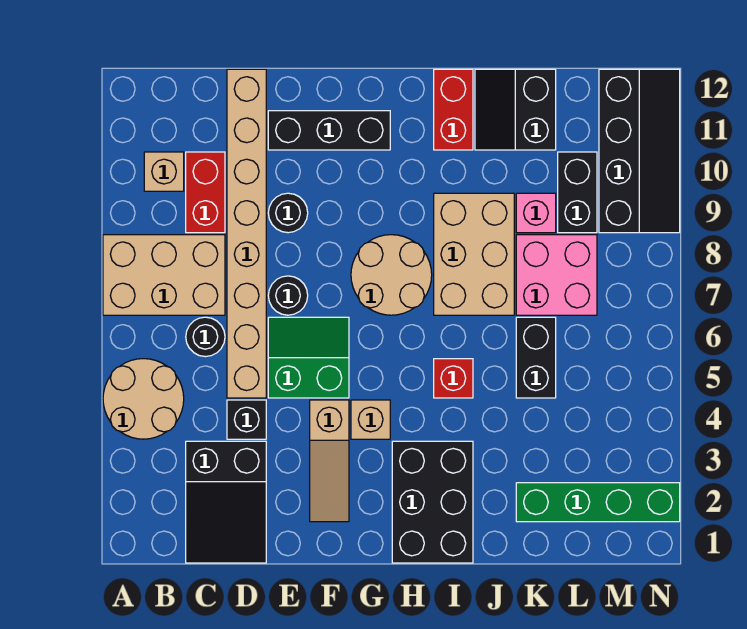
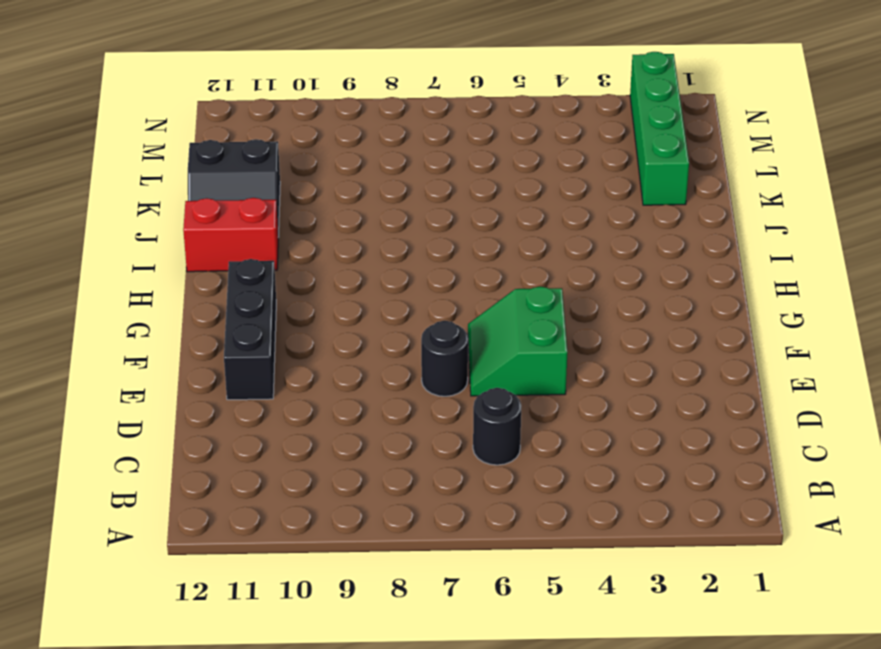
none -> tan 2x2 round brick [103,359,184,439]
none -> tan 2x3 brick [103,235,225,315]
none -> tan 1x1 brick [144,152,184,191]

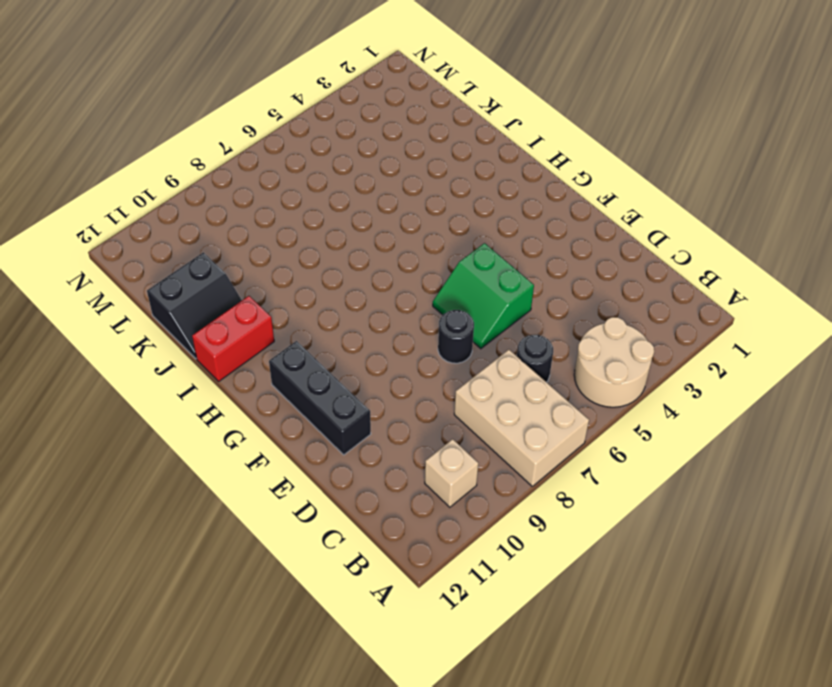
none -> black 2x3 slope [186,441,266,563]
none -> red 1x2 brick [186,152,225,233]
none -> black 1x1 brick [227,400,266,439]

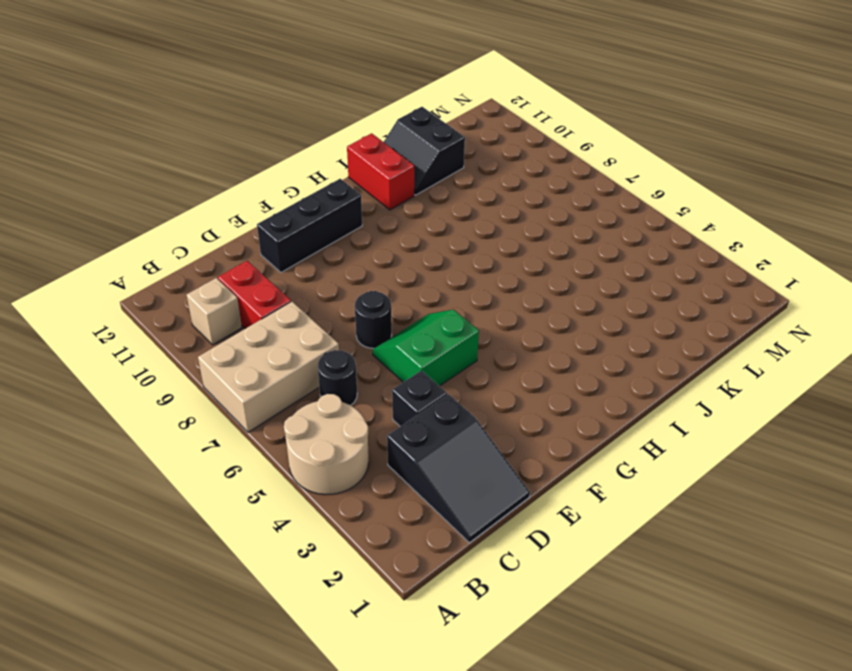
none -> tan 1x8 brick [227,69,266,398]
none -> black 1x1 round brick [268,193,308,233]
none -> tan 1x3 slope [310,400,349,522]

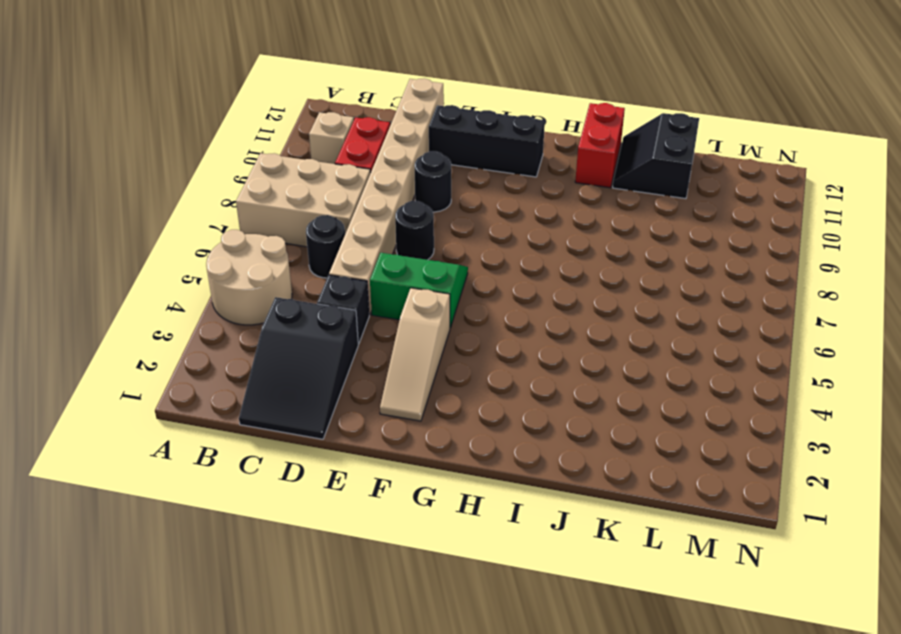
none -> tan 1x1 brick [351,400,390,439]
none -> tan 2x2 round brick [351,235,432,315]
none -> black 2x3 brick [392,441,473,563]

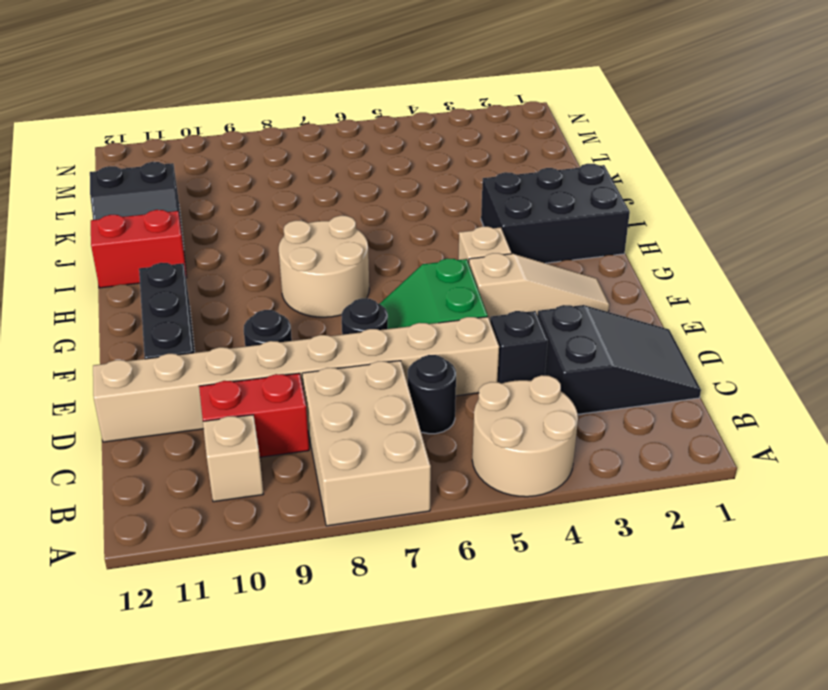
none -> red 1x1 brick [434,359,473,398]
none -> tan 2x3 brick [434,193,514,315]
none -> green 1x4 brick [516,483,680,522]

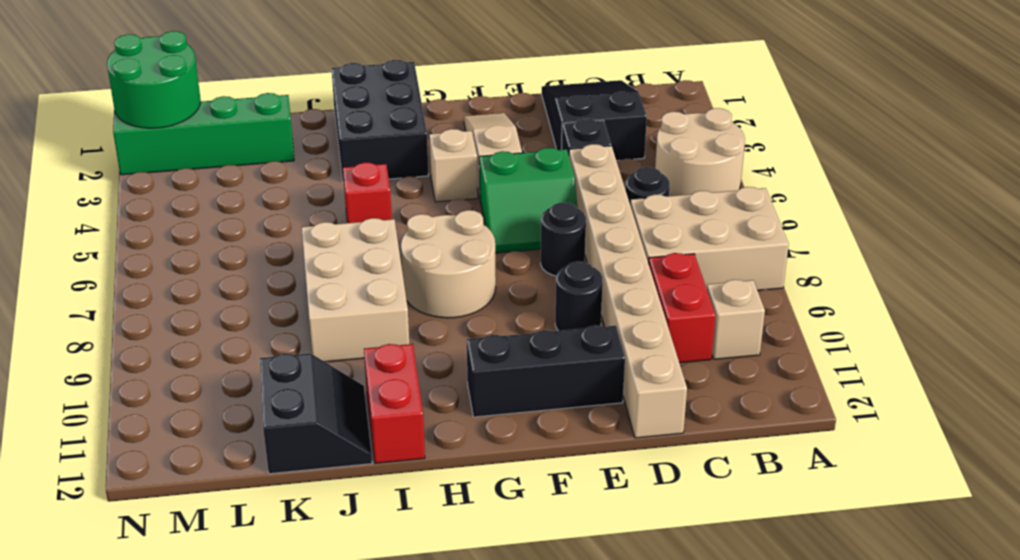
green 2x2 round brick [107,31,201,128] -> none
none -> black 1x2 brick [516,317,556,398]
none -> pink 2x2 brick [516,235,597,315]
none -> pink 1x1 brick [516,193,556,233]

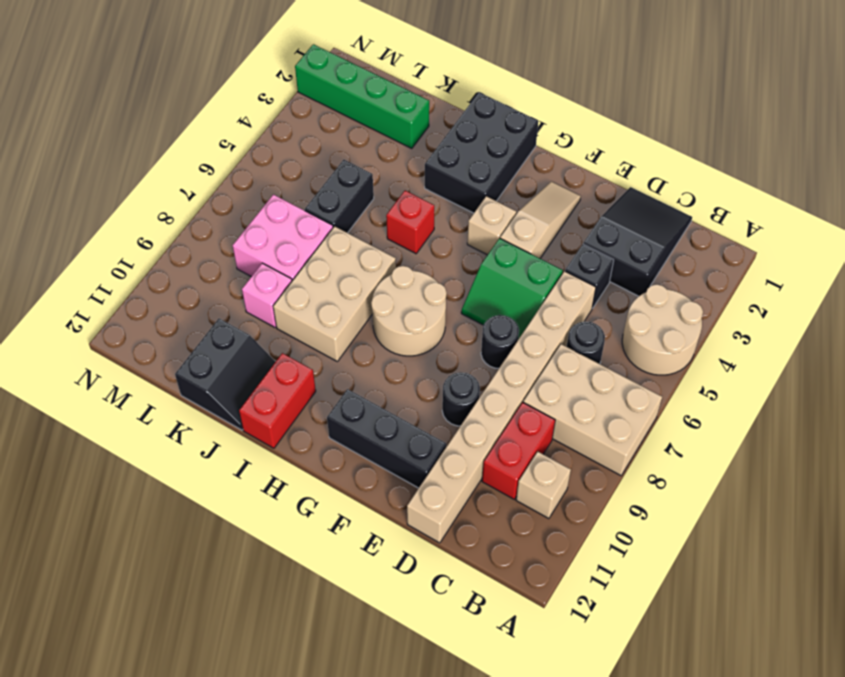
none -> black 1x2 brick [558,152,597,233]
none -> black 2x4 slope [599,69,680,233]

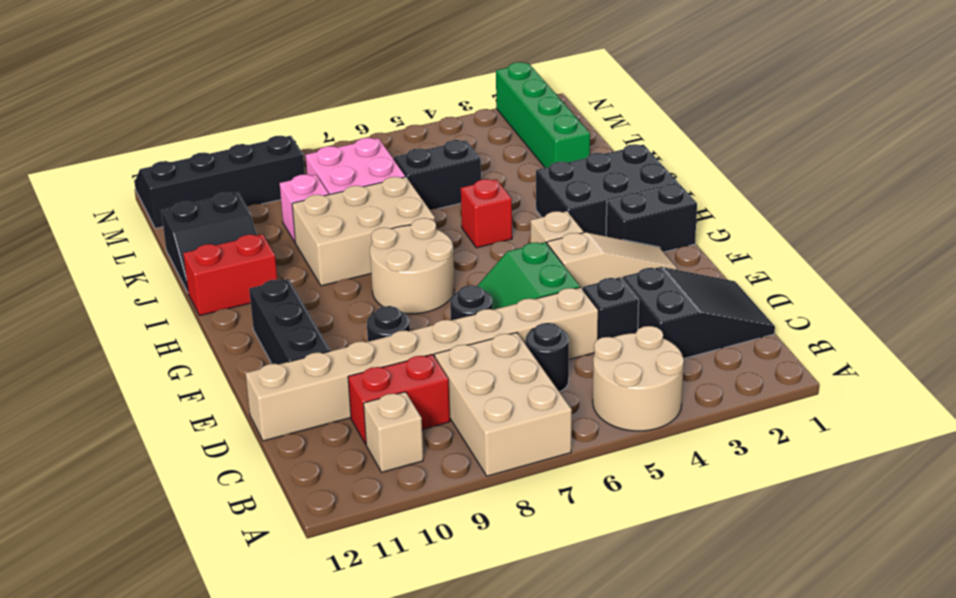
black 1x2 brick [606,184,697,252] -> black 1x2 brick moved to [558,152,597,233]

